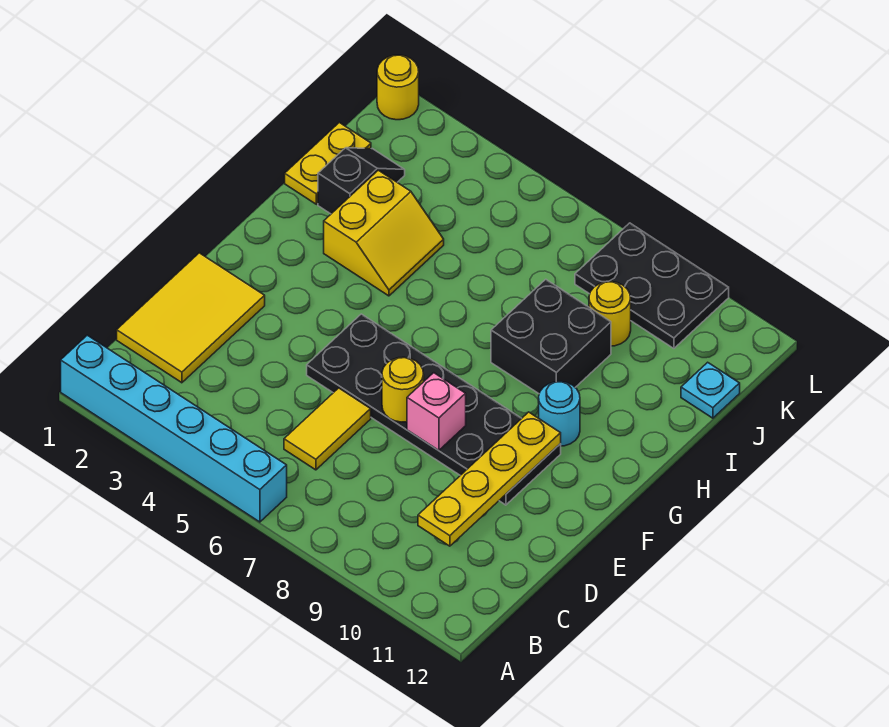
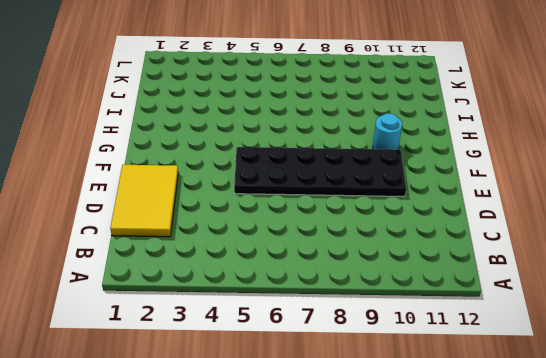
none -> cyan 1x6 brick [61,335,287,522]
none -> yellow 1x2 tile [284,388,371,470]
none -> yellow 2x2 slope [324,170,444,296]

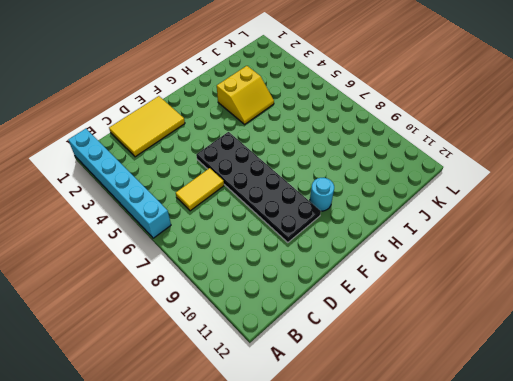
none -> black 2x2 brick [491,279,611,394]
none -> yellow 1x2 plate [285,123,371,204]
none -> black 1x2 slope [318,148,405,214]

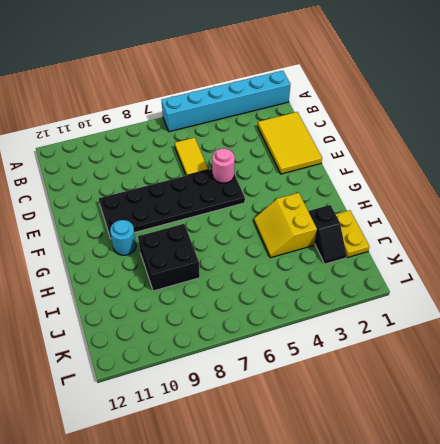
pink 1x1 round brick [212,148,235,183] -> none
none -> yellow 1x1 round brick [589,282,631,346]
none -> cyan 1x1 plate [681,362,740,418]
none -> black 2x3 plate [575,223,729,348]

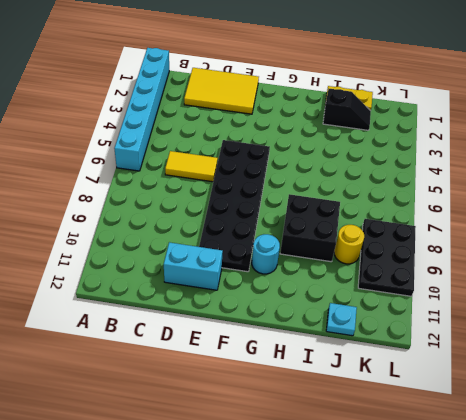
cyan 1x2 brick [164,242,223,290] -> none
none -> yellow 2x2 slope [324,170,444,296]
none -> yellow 1x1 round brick [377,55,419,120]
none -> yellow 1x4 plate [418,412,561,546]

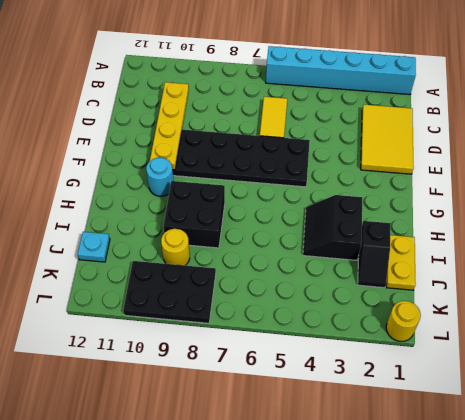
black 2x2 slope [303,195,362,260] -> yellow 2x2 slope [324,170,444,296]
none -> yellow 1x1 round brick [382,357,424,422]
none -> pink 1x1 brick [407,373,466,450]

